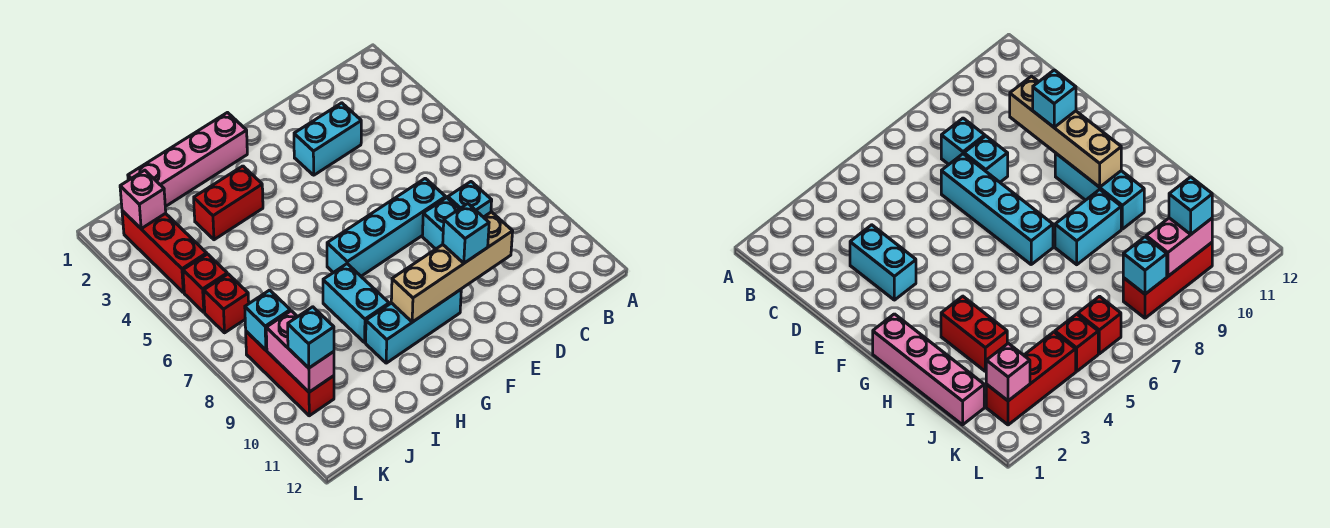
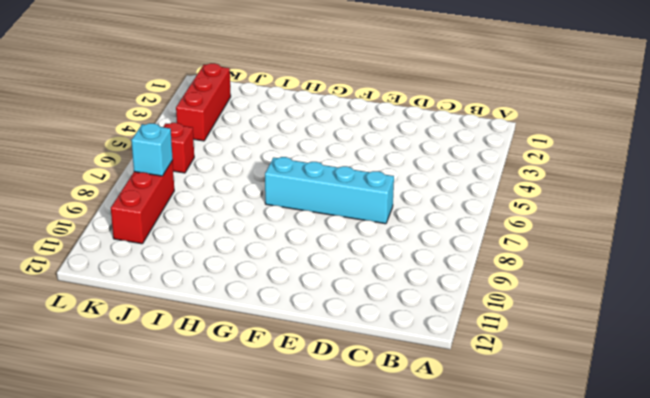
none -> cyan 1x1 brick [448,182,492,217]
none -> cyan 1x2 brick [294,103,361,175]
none -> cyan 1x1 brick [422,198,459,249]

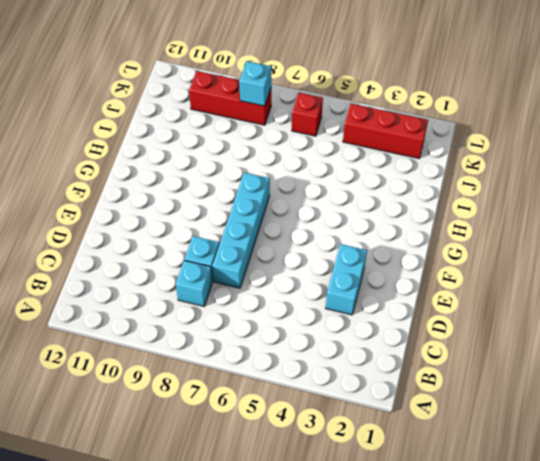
none -> cyan 1x3 brick [366,290,461,363]
none -> pink 1x4 brick [128,113,247,207]
none -> red 1x2 brick [194,166,263,240]

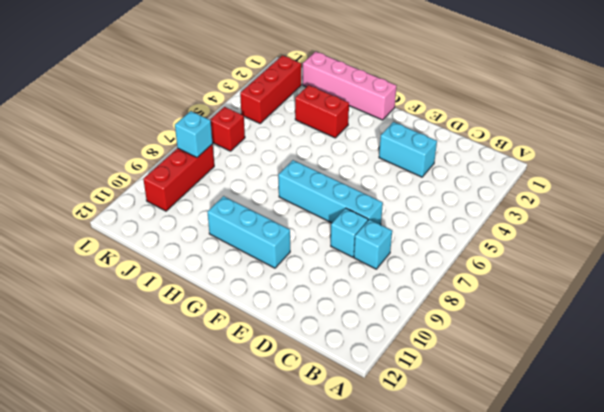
none -> cyan 1x2 brick [323,264,389,342]
none -> red 1x1 brick [183,254,227,312]
none -> tan 1x4 brick [391,212,513,322]

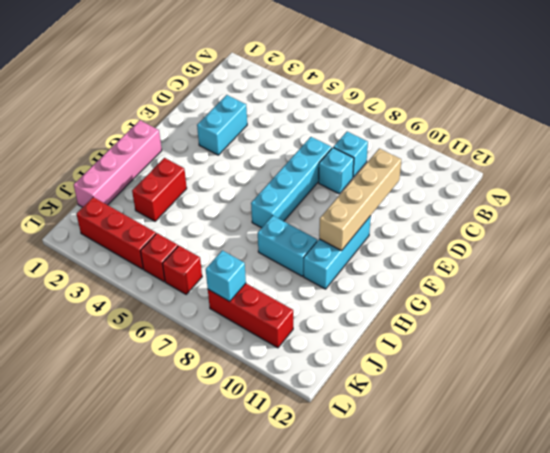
none -> pink 1x1 brick [120,170,166,229]
none -> pink 1x2 brick [266,311,334,392]
none -> cyan 1x1 brick [443,204,489,263]

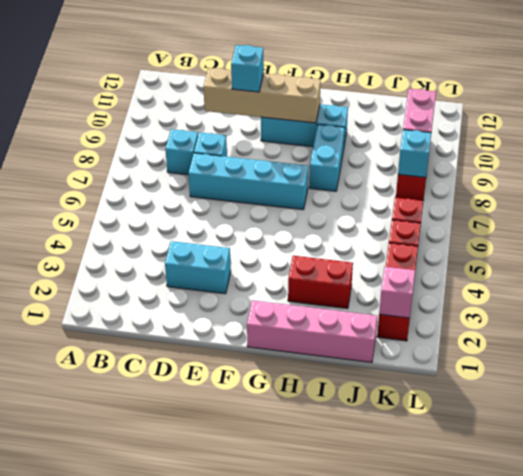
none -> cyan 1x1 brick [288,307,334,368]

